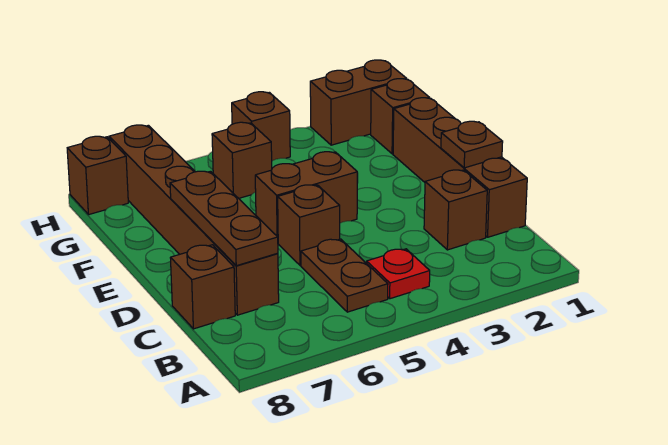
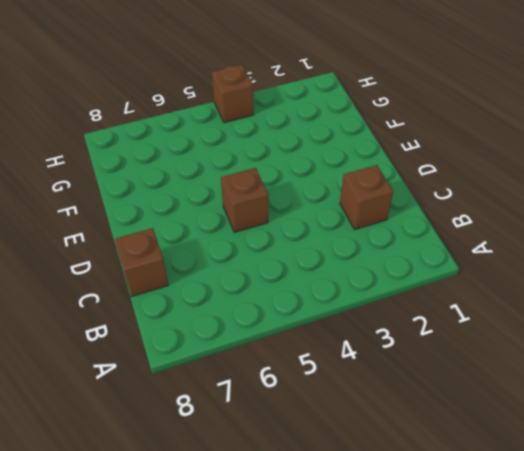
none -> red 1x1 plate [367,249,430,299]
none -> brown 1x2 plate [301,239,388,312]
none -> brown 1x4 brick [393,98,527,237]

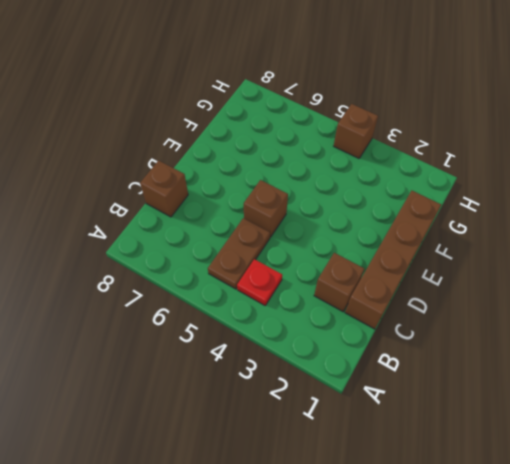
none -> brown 1x6 brick [109,125,279,315]
none -> brown 1x2 brick [255,152,357,237]
none -> brown 1x1 brick [371,79,430,154]

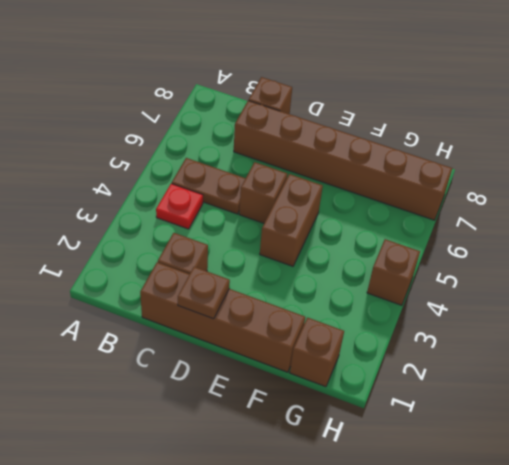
none -> brown 1x1 brick [212,122,272,198]
none -> brown 1x2 brick [310,60,407,145]
none -> brown 1x1 brick [67,136,128,214]

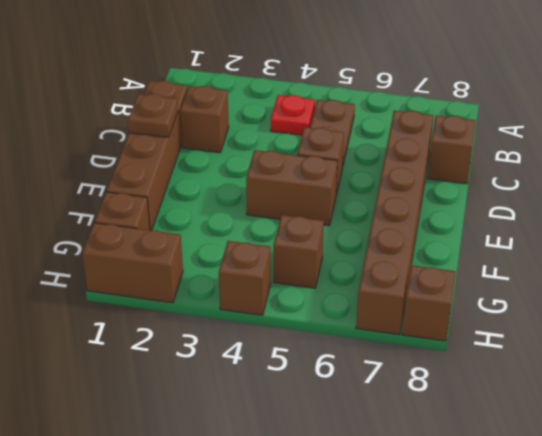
none -> brown 1x3 plate [170,171,278,266]

